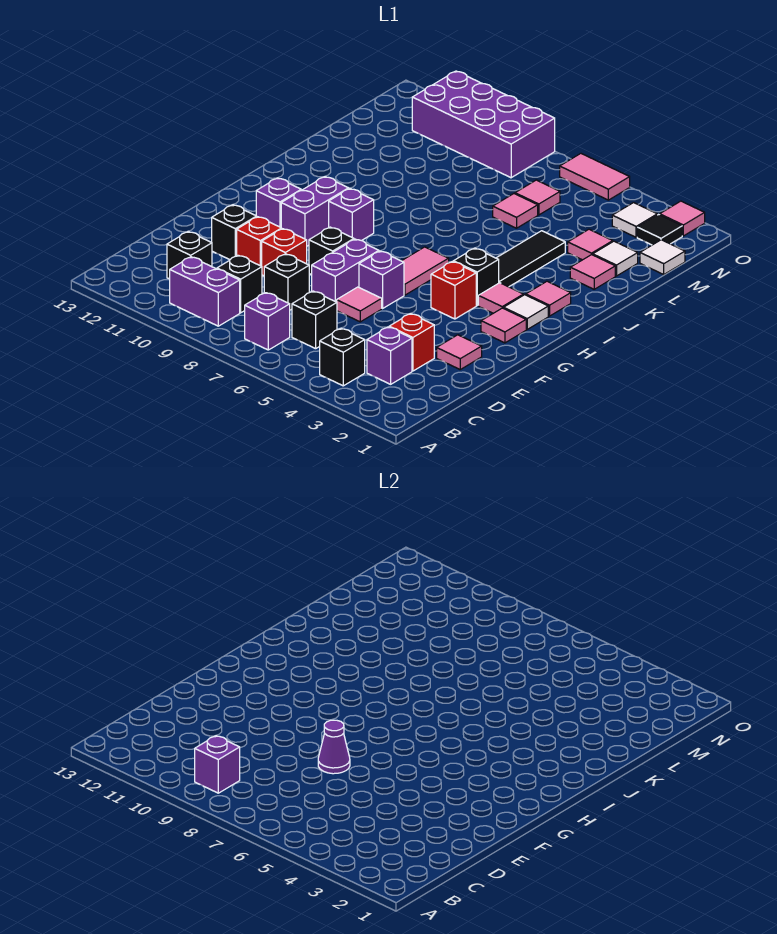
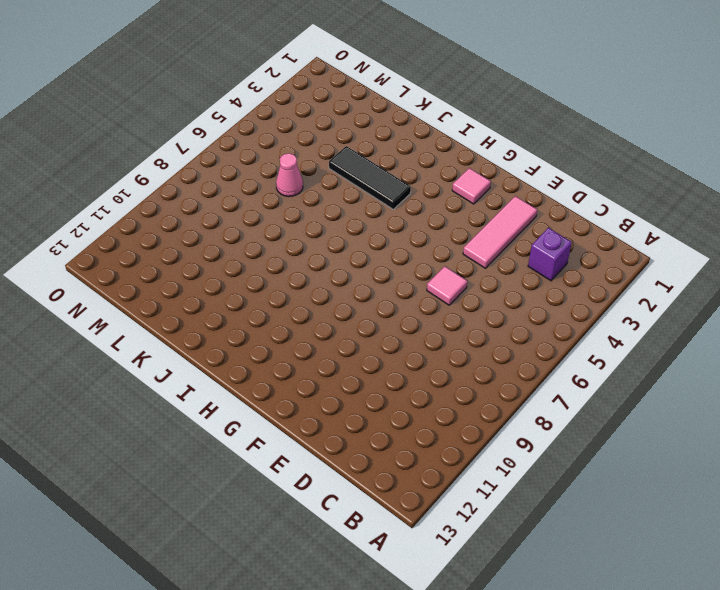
pink 1x3 tile [463,196,537,268] -> pink 1x1 tile [437,335,482,369]
pink 1x1 cone [276,153,303,197] -> pink 1x1 tile [493,194,538,228]
none -> black 1x1 brick [320,328,365,386]
none -> purple 1x1 brick [245,293,290,350]
none -> purple 1x2 brick [170,257,240,326]
none -> black 1x1 brick [292,291,337,349]

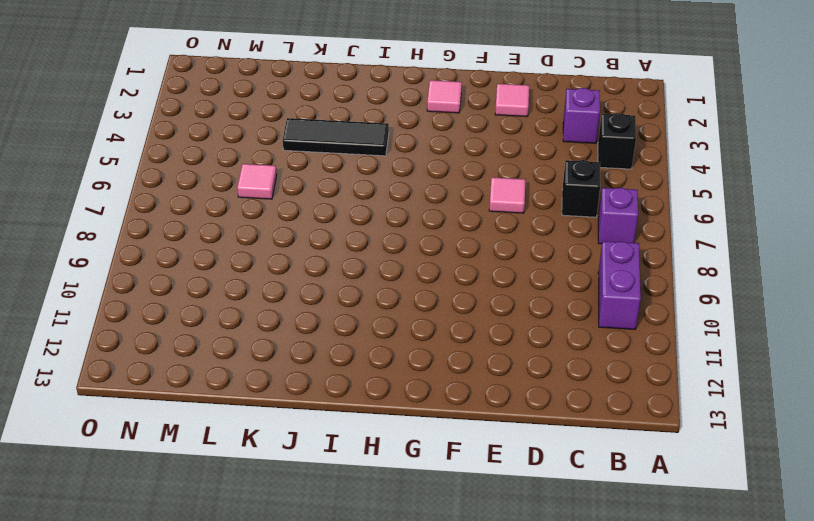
none -> black 1x1 brick [217,255,262,313]
none -> black 1x1 brick [167,232,212,279]
none -> red 1x1 brick [389,314,434,371]
none -> black 1x1 brick [264,254,309,310]

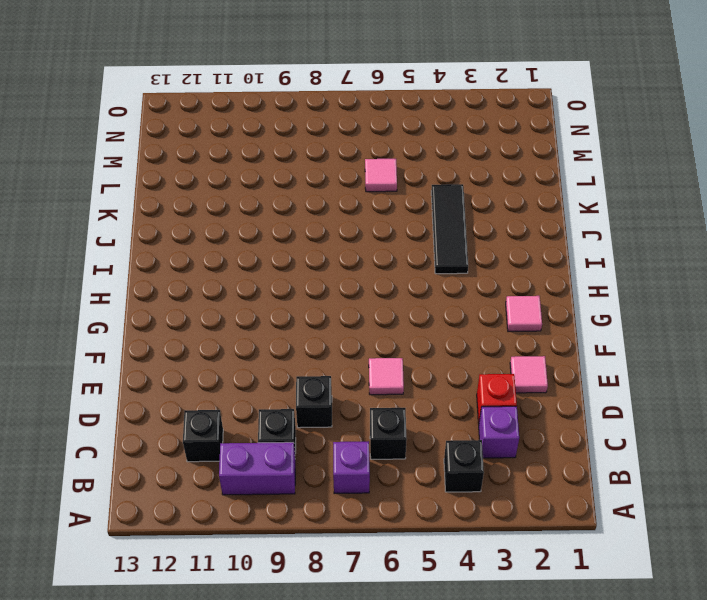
none -> purple 1x2 brick [312,239,379,302]
none -> red 1x1 brick [262,229,307,276]
none -> red 1x1 brick [237,217,282,266]
none -> black 1x1 brick [212,205,257,260]

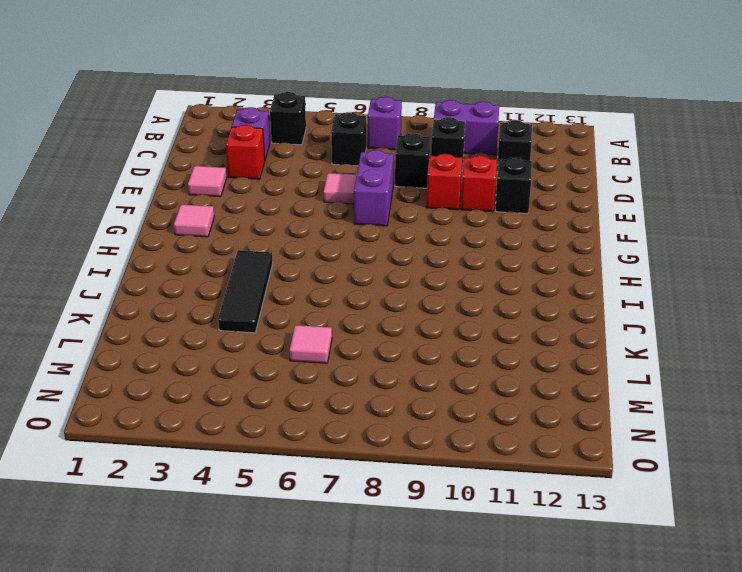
none -> purple 1x1 brick [359,251,404,308]
none -> black 1x1 brick [309,227,354,275]
none -> red 1x1 brick [431,262,476,319]
none -> pink 1x2 tile [402,247,449,295]

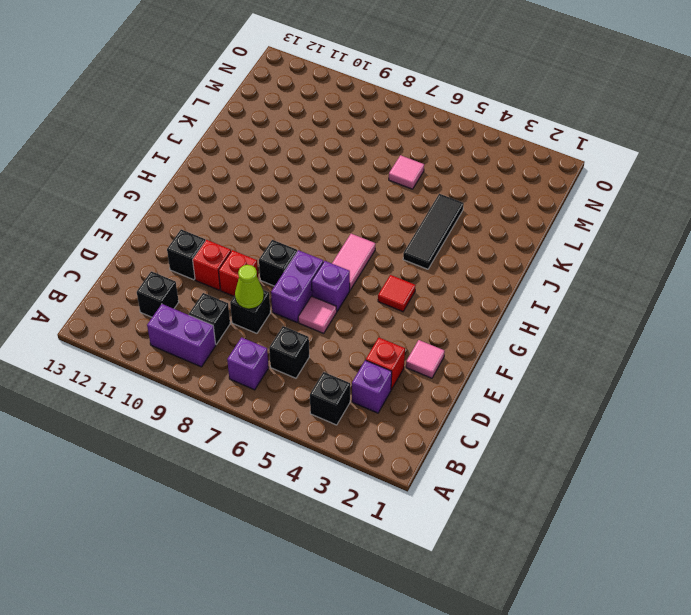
lime 1x1 cone [235,265,264,309] -> none
red 1x1 tile [378,275,416,312] -> red 1x1 brick [431,262,476,319]
none -> pink 1x1 tile [481,308,526,343]
none -> purple 1x2 brick [281,177,349,246]
none -> purple 1x1 brick [256,178,301,227]
none -> white 1x1 tile [503,295,548,329]

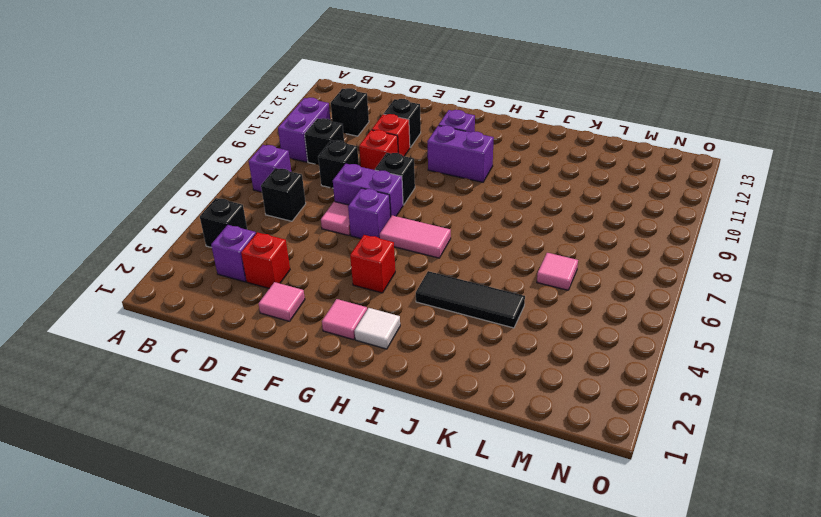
none -> pink 1x1 tile [478,283,524,313]
none -> black 1x1 brick [453,248,499,305]
none -> purple 1x1 brick [329,188,374,241]
none -> pink 1x1 tile [526,281,571,316]

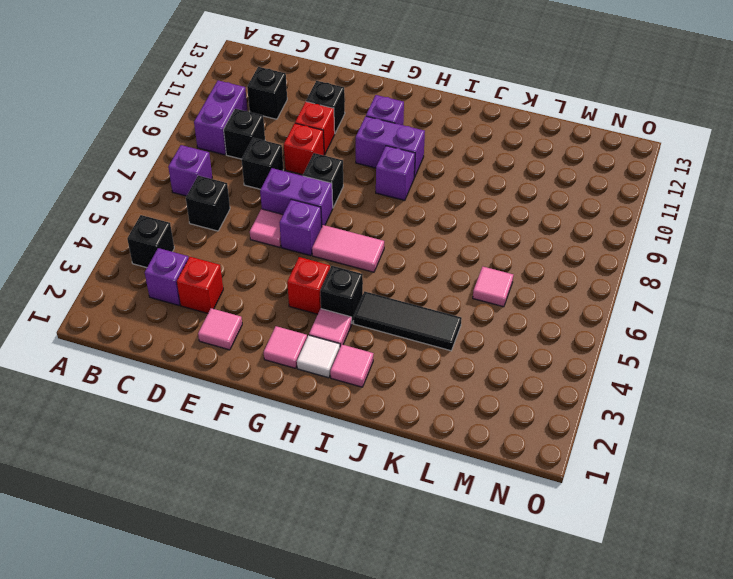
none -> pink 1x1 tile [570,255,615,289]
none -> white 1x1 tile [593,241,638,276]
none -> pink 1x1 tile [568,229,613,260]
none -> white 1x1 tile [640,240,685,274]

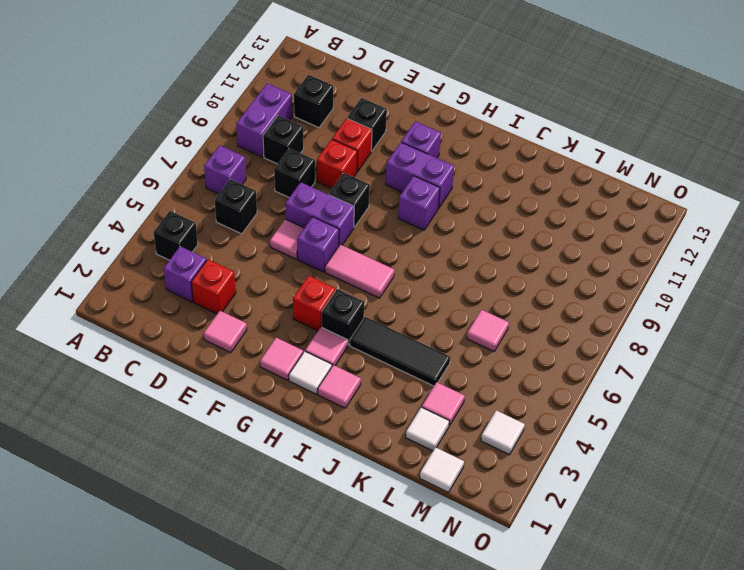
none -> pink 1x1 tile [570,255,615,289]
none -> pink 1x1 tile [515,180,560,215]
none -> black 1x1 tile [637,215,682,245]
none -> purple 2x4 brick [412,71,555,178]

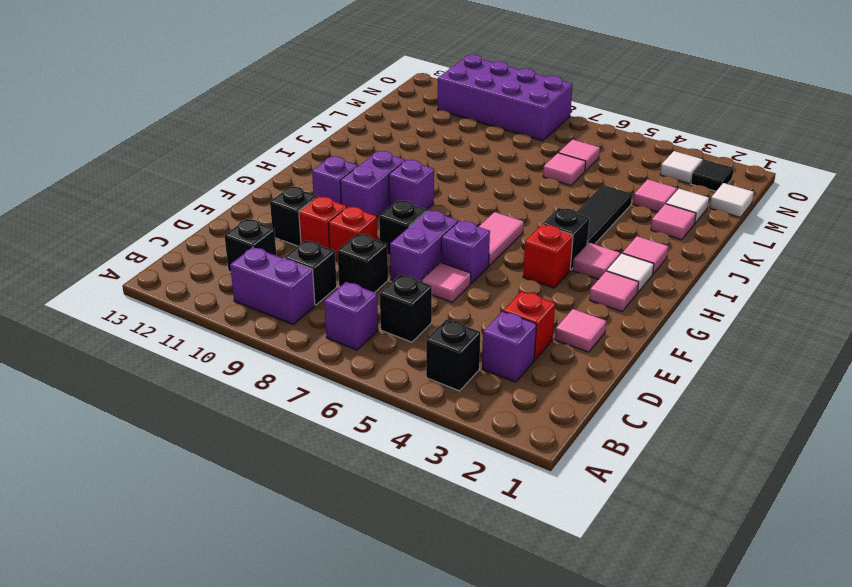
none -> pink 1x1 tile [660,201,705,236]
none -> pink 1x2 tile [560,154,630,200]
none -> purple 1x1 brick [195,736,240,793]
none -> purple 1x1 cone [318,720,350,774]

